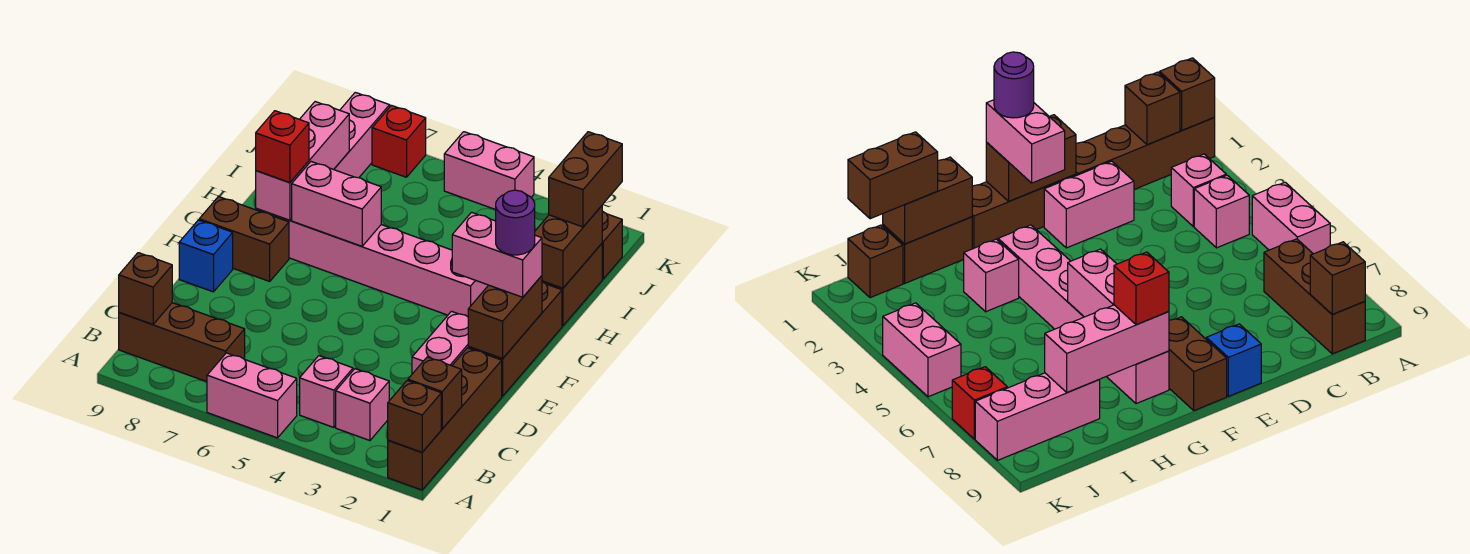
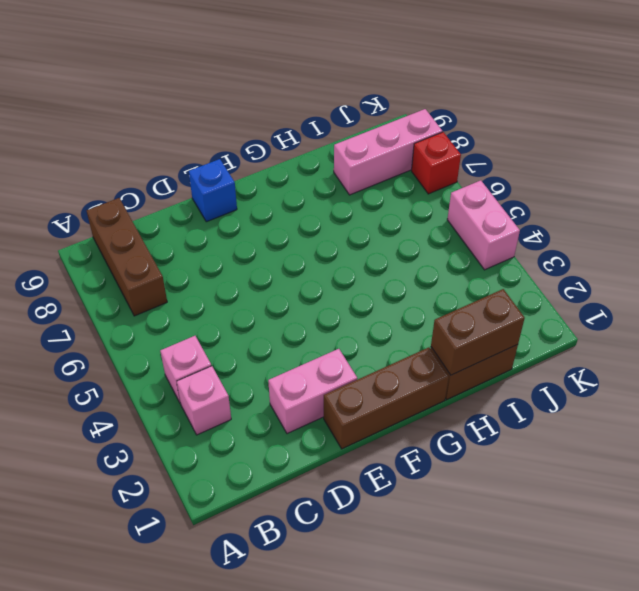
none -> brown 1x4 brick [388,348,502,490]
none -> pink 1x2 brick [207,353,297,438]
none -> brown 1x2 brick [199,197,289,281]

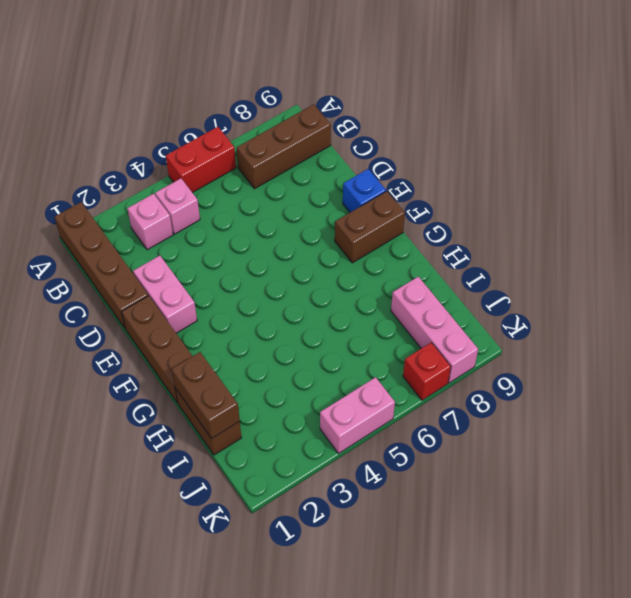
red 1x2 brick [166,127,236,193] -> pink 1x2 brick [207,353,297,438]
none -> pink 1x6 brick [256,208,488,317]
none -> pink 1x1 brick [964,239,1019,312]
none -> brown 1x1 brick [602,211,622,279]

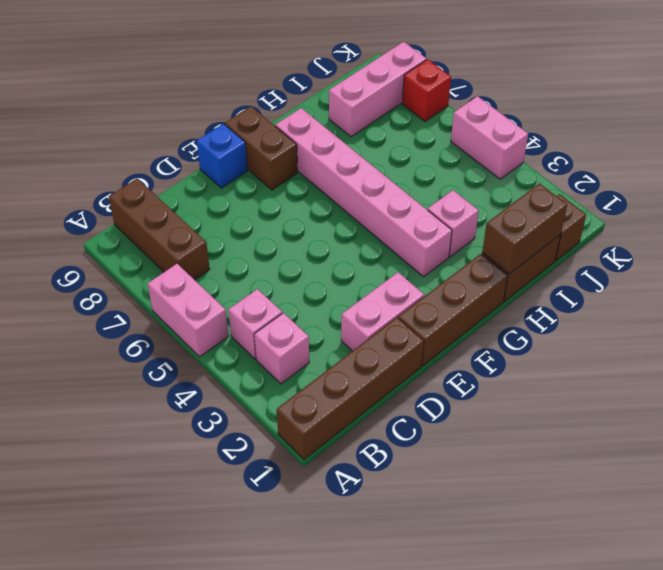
none -> brown 1x1 brick [388,381,441,452]
none -> brown 1x1 brick [408,357,462,429]
none -> brown 1x1 brick [119,253,172,324]

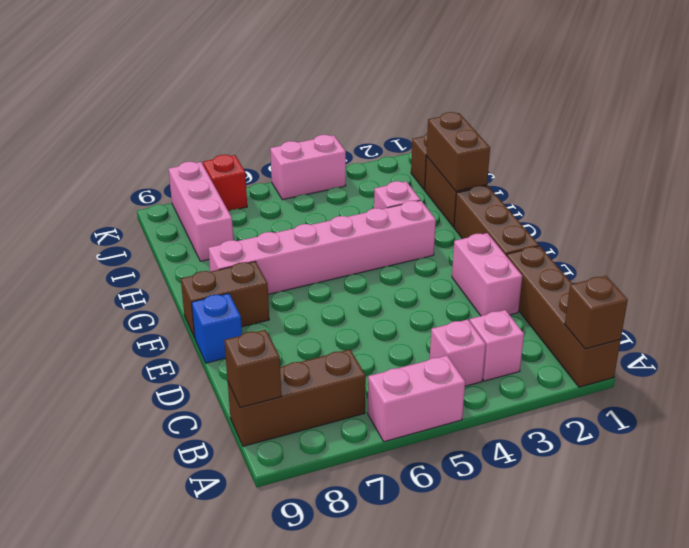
none -> brown 1x1 brick [408,357,462,429]
none -> brown 1x2 brick [468,276,542,358]
none -> pink 1x2 brick [292,162,381,246]

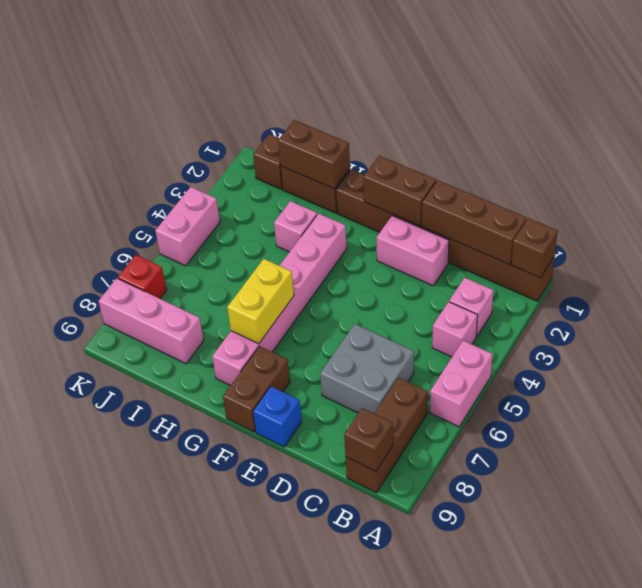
brown 1x3 brick [422,180,527,264] -> brown 1x1 brick [408,357,462,429]
grey 2x2 brick [320,324,414,413] -> none
yellow 1x2 brick [227,259,294,344] -> pink 1x2 brick [292,162,381,246]
none -> pink 1x3 brick [256,102,349,220]
none -> pink 1x2 brick [452,212,542,297]
none -> red 1x1 brick [256,111,309,183]

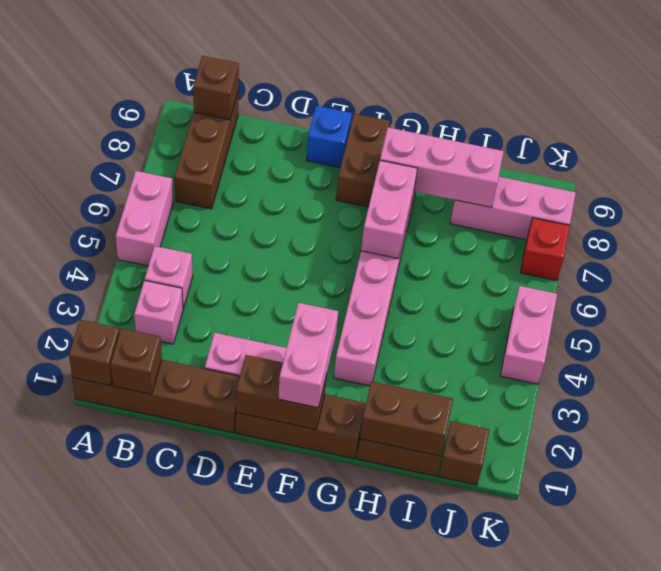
none -> pink 1x1 brick [964,239,1019,312]
none -> red 1x1 brick [256,111,309,183]
none -> brown 1x2 brick [549,132,622,227]

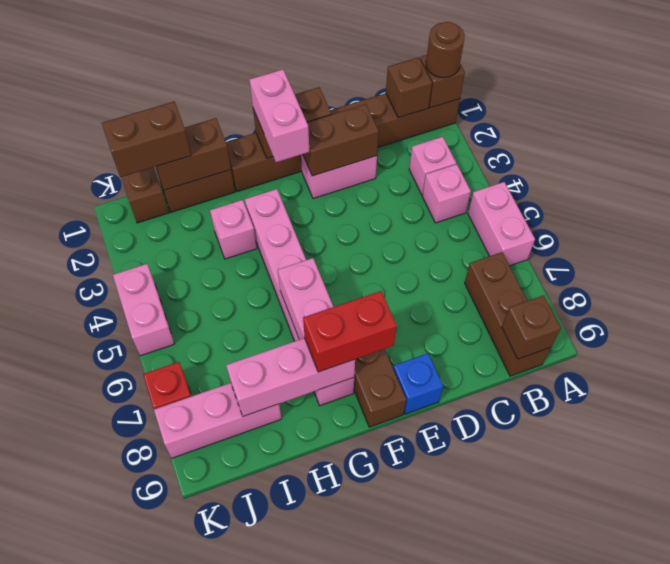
brown 1x1 round brick [426,22,465,78] -> none
brown 1x2 brick [303,104,379,176] -> none
red 1x2 brick [303,291,397,372] -> red 1x1 brick [256,111,309,183]
none -> purple 1x1 round brick [496,190,535,255]

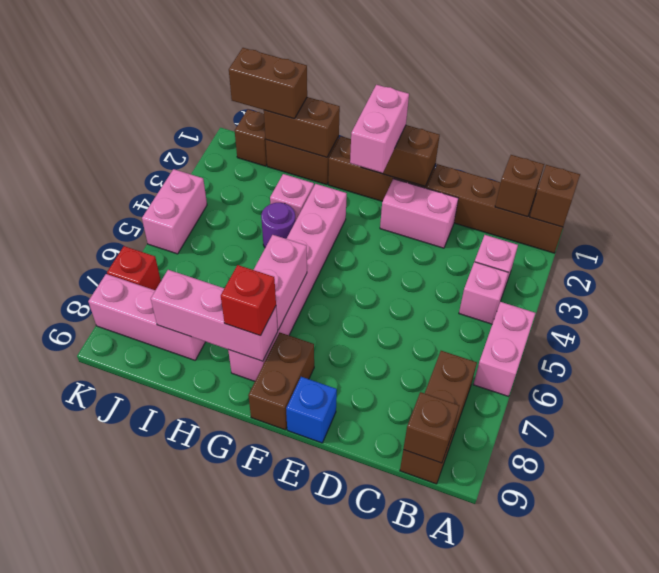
purple 1x1 round brick [261,203,296,248] -> purple 1x1 round brick moved to [496,190,535,255]

